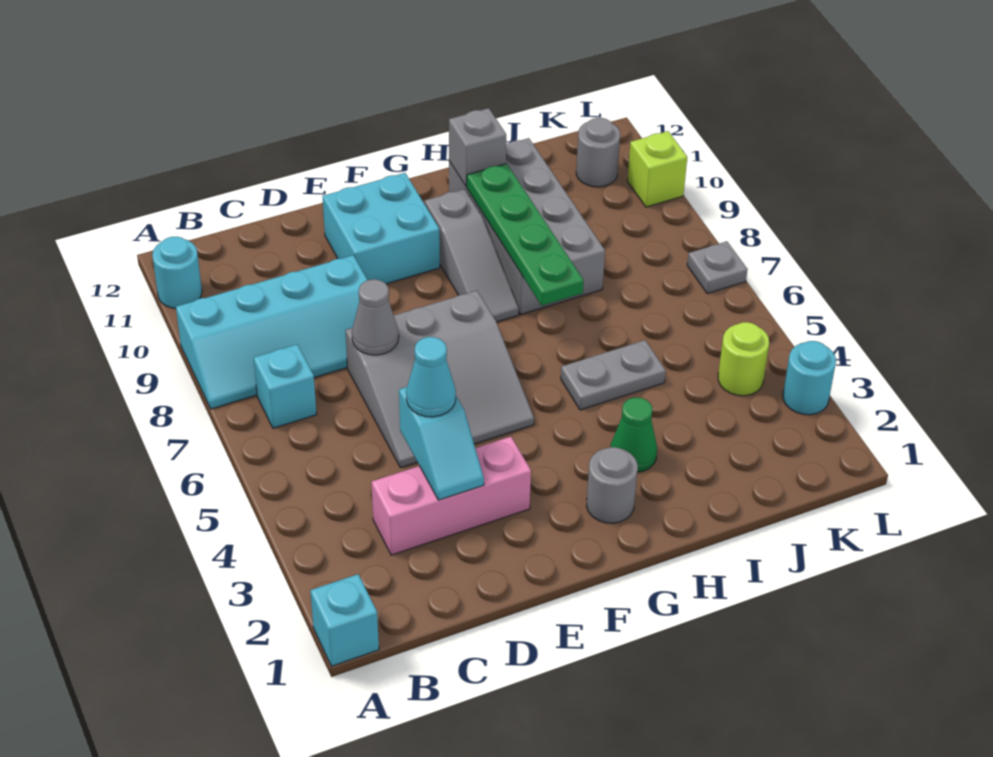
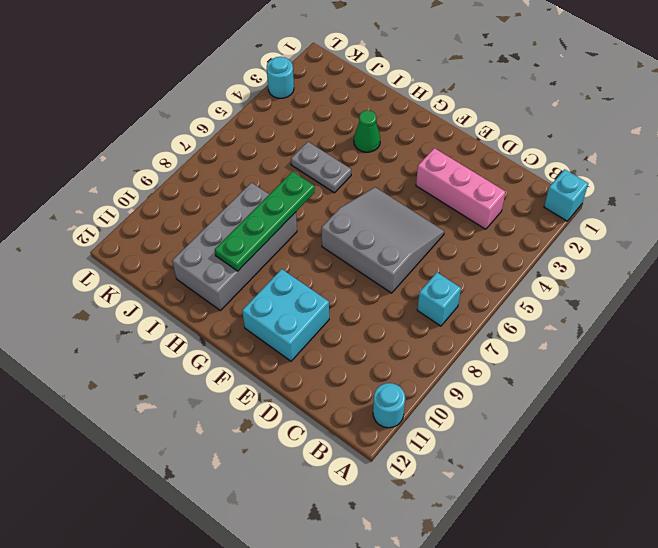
none -> cyan 2x4 slope [176,255,368,409]
none -> grey 1x1 round brick [587,447,638,523]
none -> grey 1x3 slope [425,189,519,322]

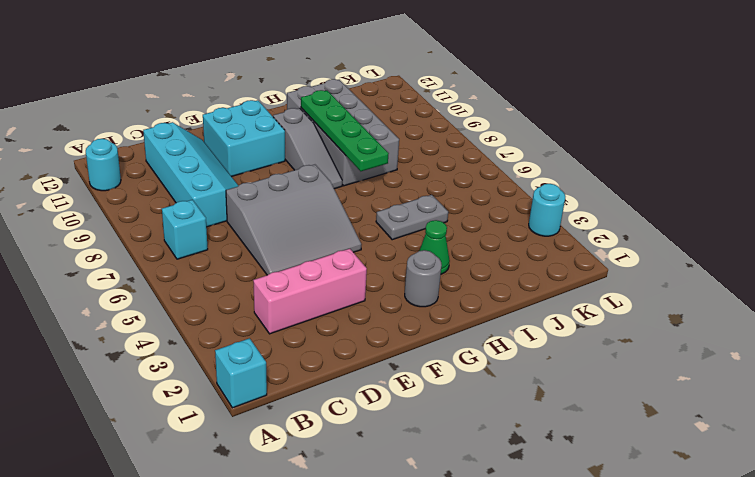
cyan 2x4 slope [143,122,239,227] -> cyan 2x4 slope turned to [176,255,368,409]
none -> lime 1x1 round brick [718,322,769,396]
none -> grey 1x1 round brick [576,118,620,187]
none -> grey 1x1 plate [687,241,748,294]

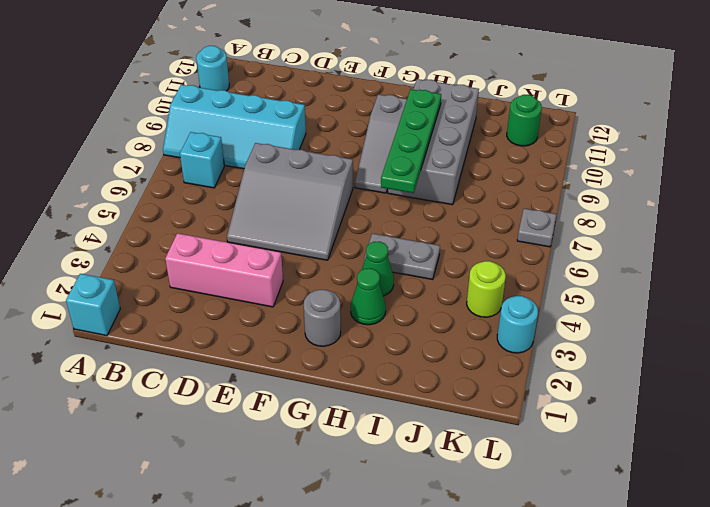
green 1x1 cone [362,241,394,296] -> none
green 1x1 round brick [507,95,542,146] -> grey 1x1 round brick [576,118,620,187]
none -> cyan 2x2 brick [323,173,440,284]
none -> lime 1x1 brick [627,131,687,207]
none -> cyan 1x2 slope [399,387,484,500]

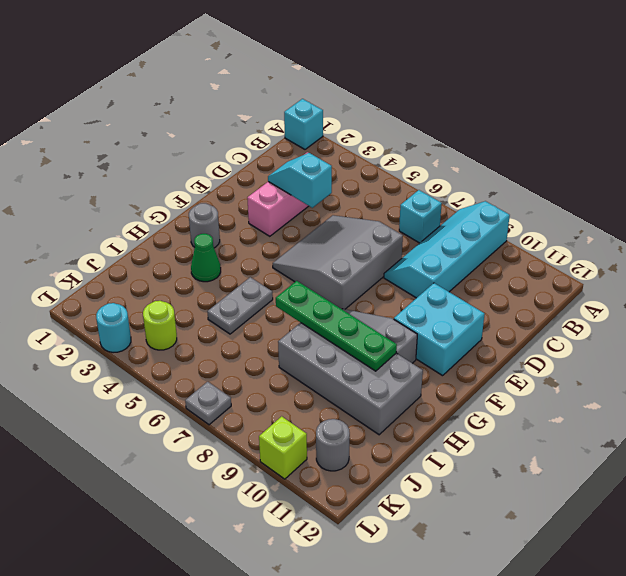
none -> cyan 1x1 round brick [152,237,202,308]
none -> grey 1x1 cone [352,279,399,355]
none -> grey 1x1 brick [449,108,506,186]

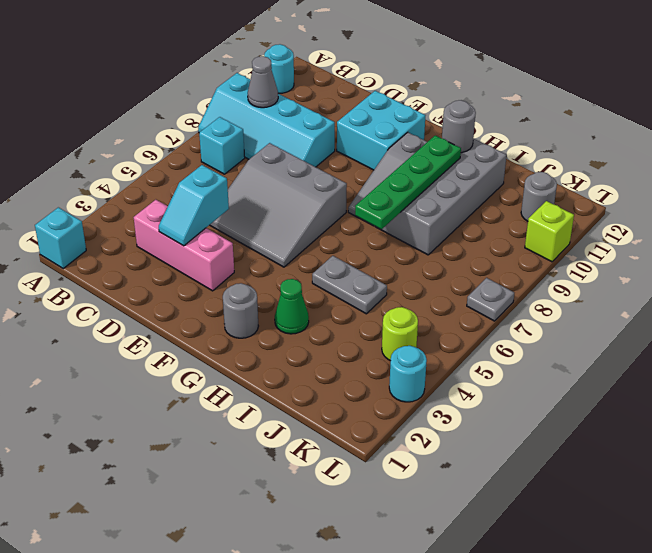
grey 1x1 cone [248,56,278,108] -> grey 1x1 cone moved to [352,279,399,355]
grey 1x1 round brick [442,100,476,153] -> grey 1x1 brick [449,108,506,186]
none -> cyan 1x1 cone [406,337,456,417]

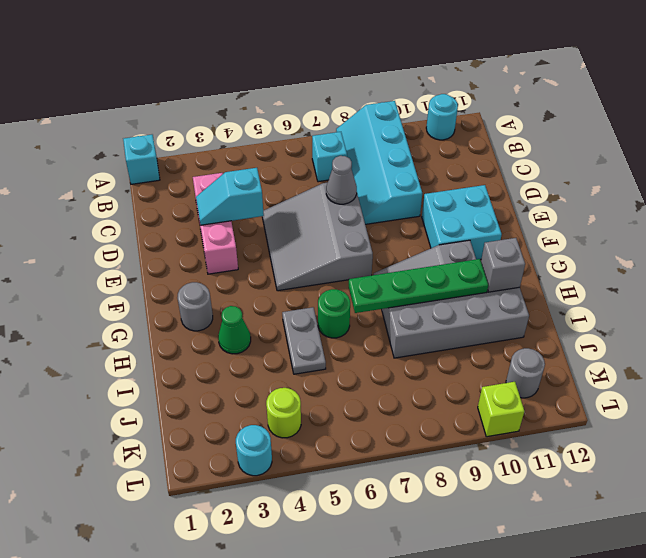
green 1x1 round brick [318,289,350,338] -> none
none -> grey 1x1 plate [687,241,748,294]
none -> cyan 1x1 cone [406,337,456,417]

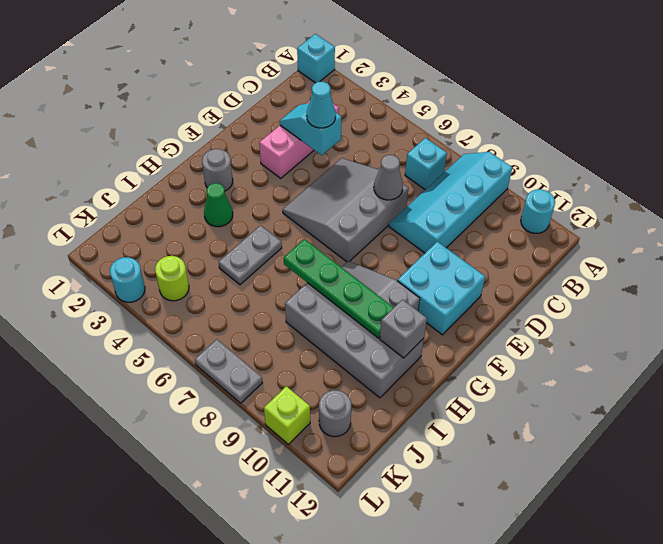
grey 1x2 plate [195,339,262,403] -> grey 1x1 plate [687,241,748,294]

